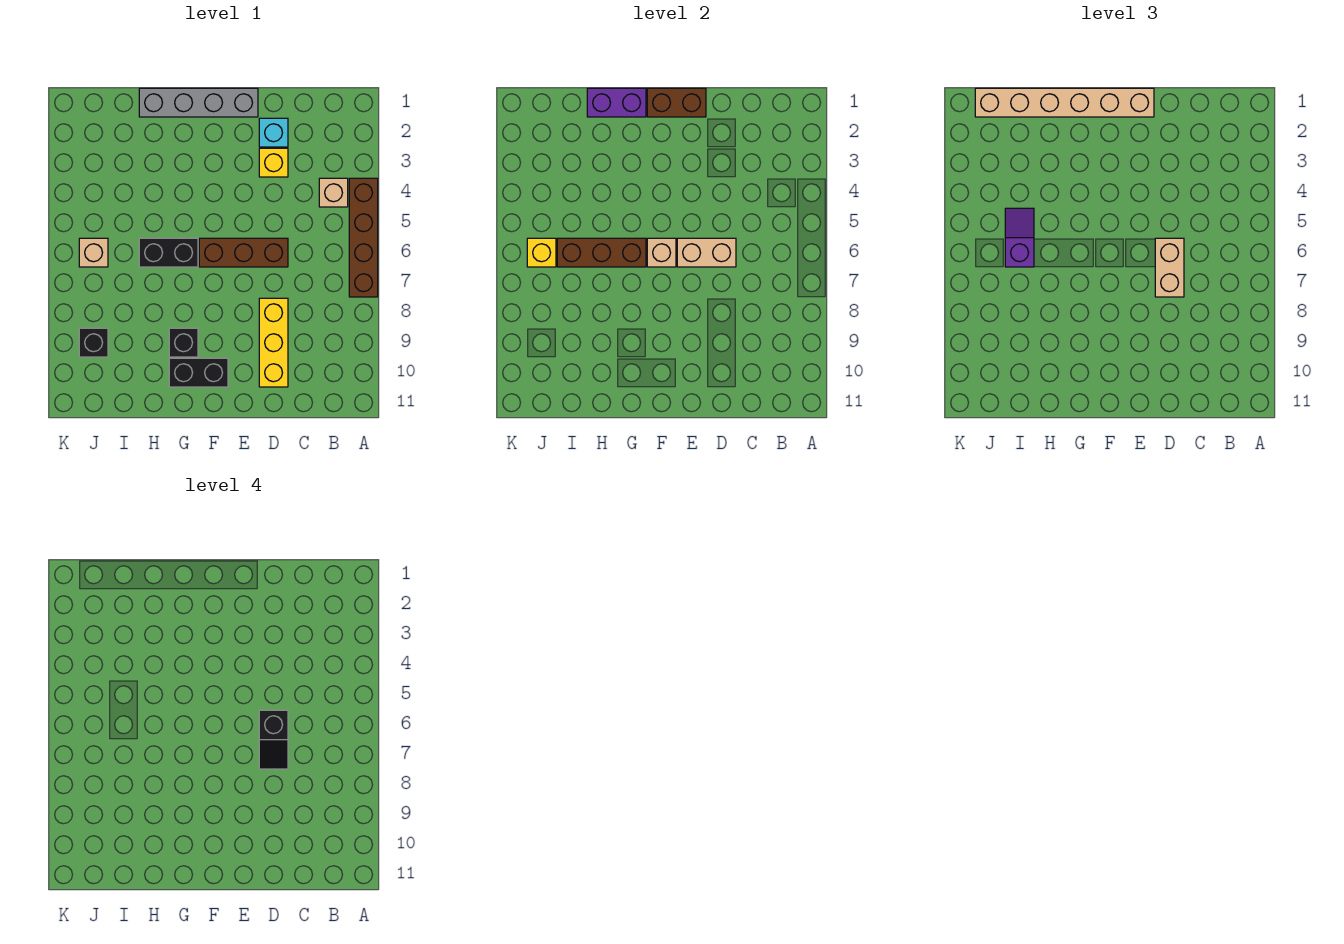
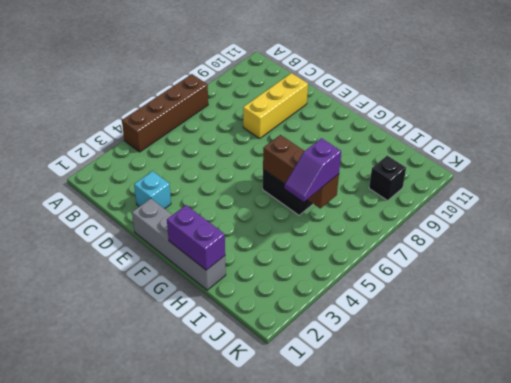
none -> tan 1x1 brick [319,178,348,207]
none -> yellow 1x1 brick [259,148,288,177]
none -> brown 1x3 brick [199,238,288,267]

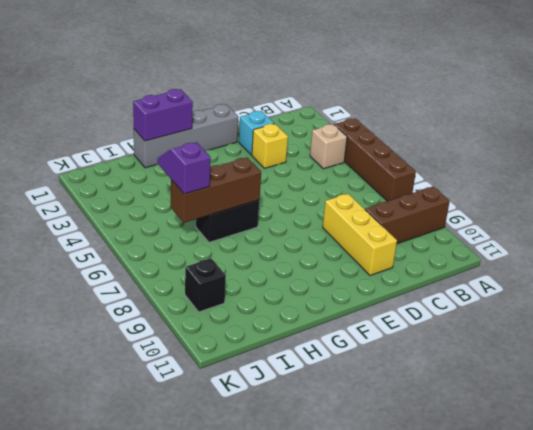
brown 1x3 brick [365,186,450,244] -> brown 1x3 brick moved to [199,238,288,267]
none -> black 1x2 brick [169,358,228,387]
none -> black 1x1 brick [169,328,198,357]
none -> tan 1x1 brick [79,238,108,267]

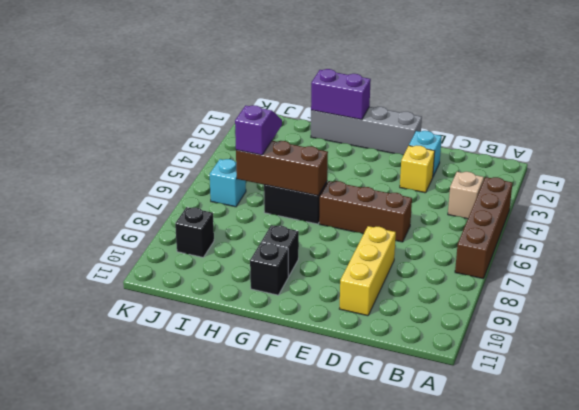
black 1x1 brick [250,243,288,295] -> black 1x2 brick [169,358,228,387]
cyan 1x1 brick [210,159,246,207] -> tan 1x1 brick [79,238,108,267]
none -> tan 1x2 brick [677,238,736,267]
none -> brown 1x2 brick [647,88,706,117]
none -> tan 1x1 brick [647,238,676,267]

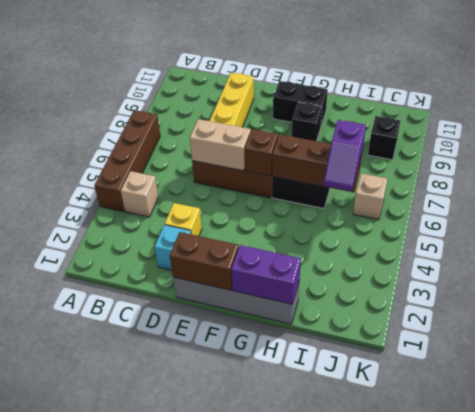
brown 1x1 brick [244,129,278,176] -> tan 1x1 brick [647,238,676,267]
none -> yellow 1x1 brick [527,238,556,267]
none -> tan 1x2 brick [1155,238,1184,297]
none -> tan 1x6 brick [975,88,1154,117]

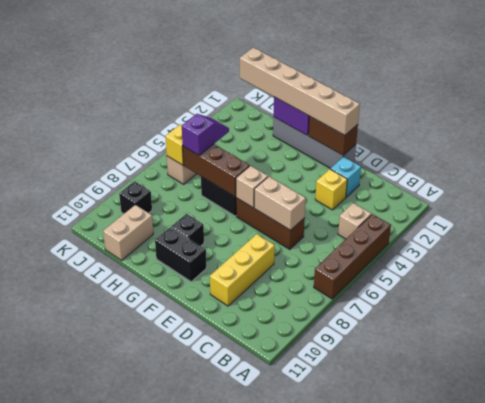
tan 1x2 brick [103,205,153,260] -> tan 1x2 brick moved to [1155,238,1184,297]
none -> black 1x2 slope [259,710,288,769]

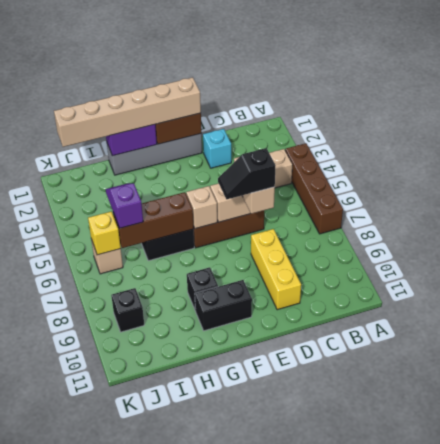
black 1x2 slope [218,148,276,199] -> black 1x2 slope turned to [259,710,288,769]
none -> yellow 1x1 brick [259,148,288,177]

